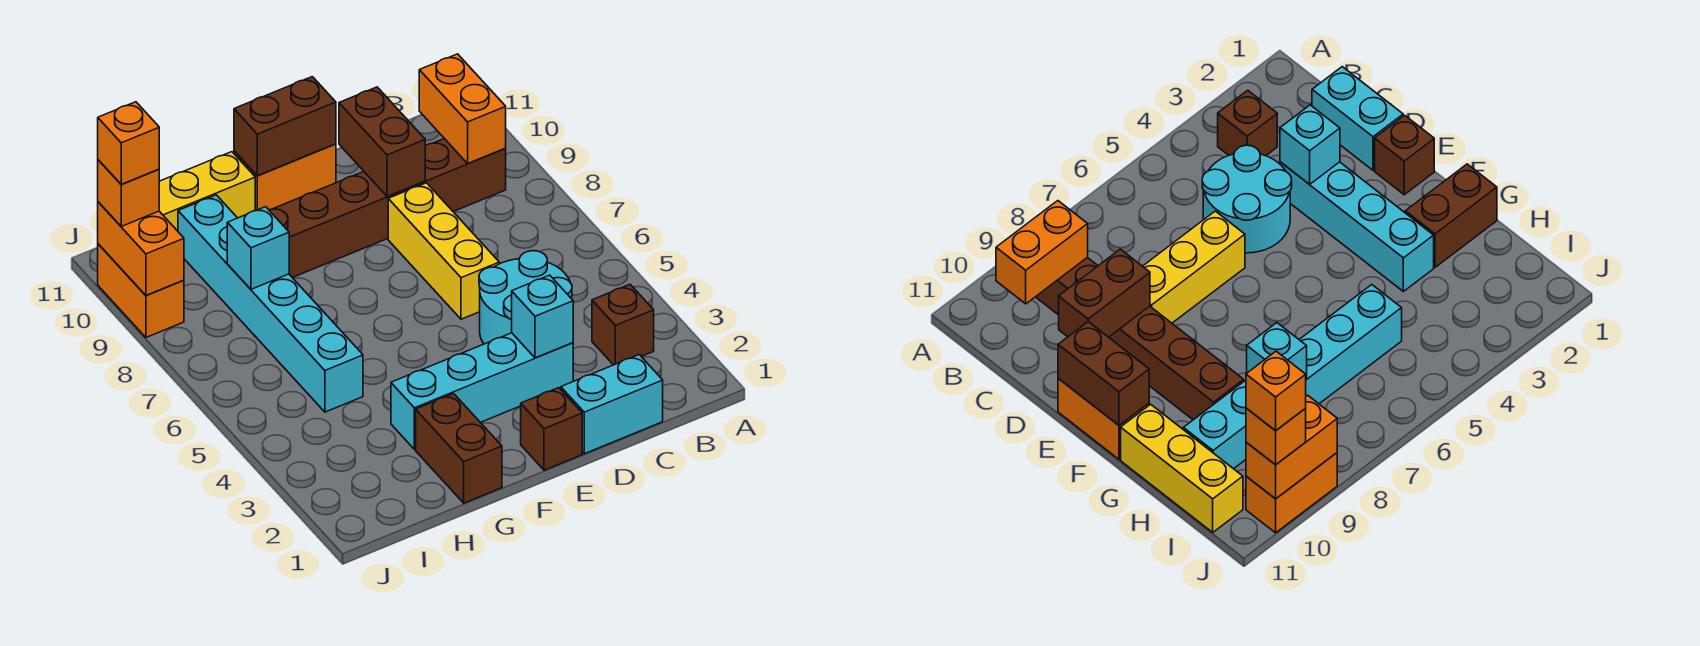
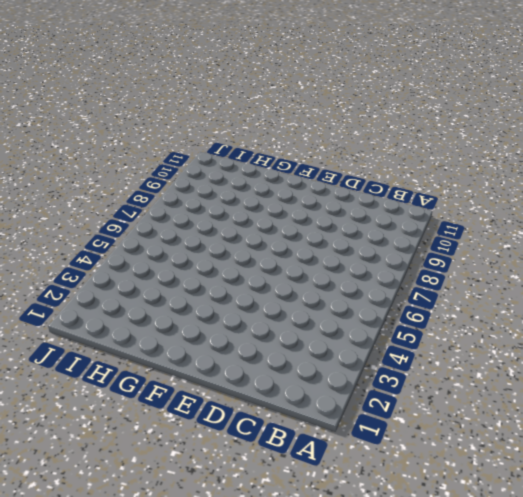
none -> brown 1x1 brick [592,285,654,365]
none -> brown 1x6 brick [269,139,506,278]
none -> cyan 1x2 brick [561,355,663,454]

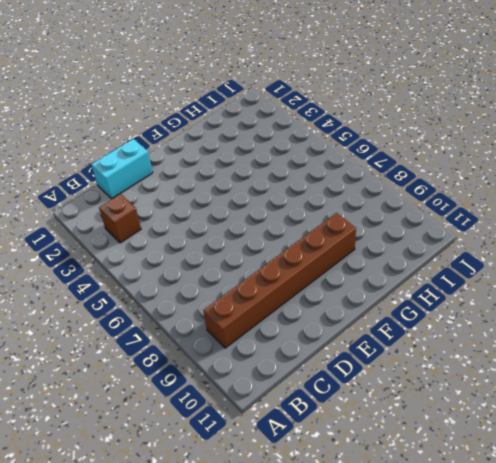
none -> cyan 2x2 round brick [479,251,572,344]
none -> cyan 1x4 brick [391,333,573,449]
none -> yellow 1x3 brick [388,183,499,319]

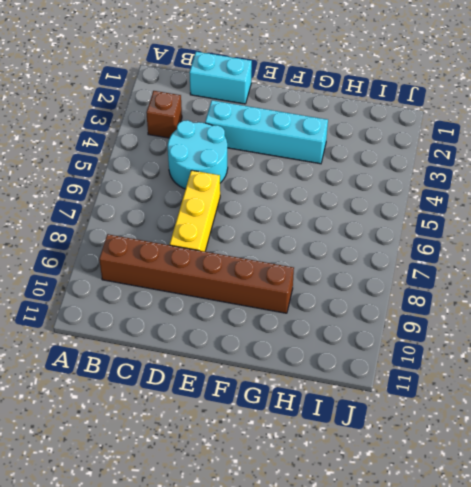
none -> brown 1x1 brick [521,388,582,470]
none -> orange 1x2 brick [234,144,336,211]
none -> brown 1x2 brick [416,394,502,503]

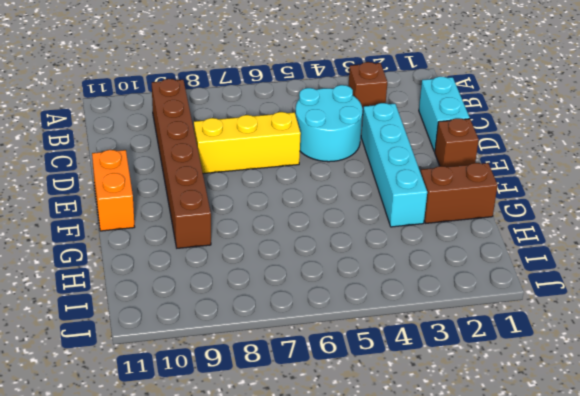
none -> yellow 1x3 brick [159,152,255,231]
none -> cyan 1x6 brick [178,195,363,412]
none -> orange 1x2 brick [98,244,184,337]

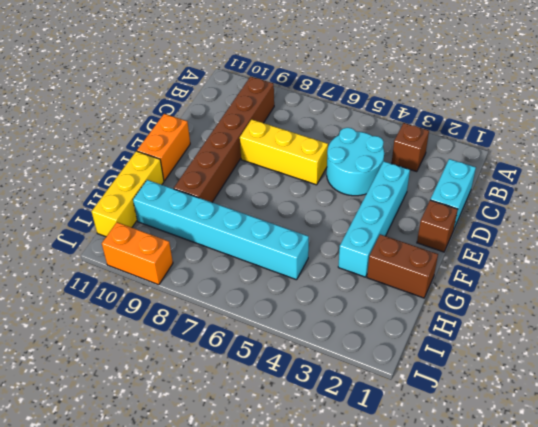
none -> orange 1x2 brick [419,54,506,163]
none -> cyan 1x1 brick [512,275,573,358]
none -> brown 1x2 brick [339,87,425,197]

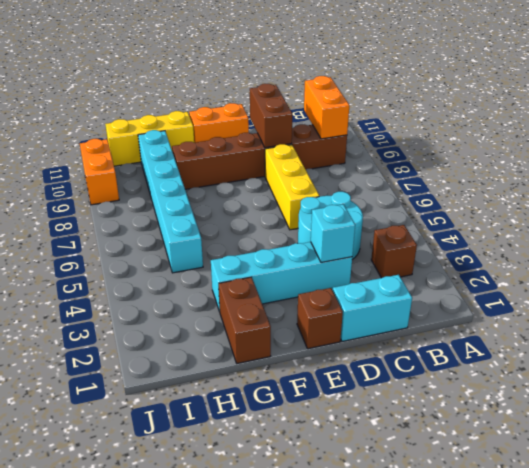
none -> brown 1x2 brick [234,77,336,176]
none -> cyan 1x1 brick [227,207,289,289]
none -> orange 1x2 brick [98,202,184,296]

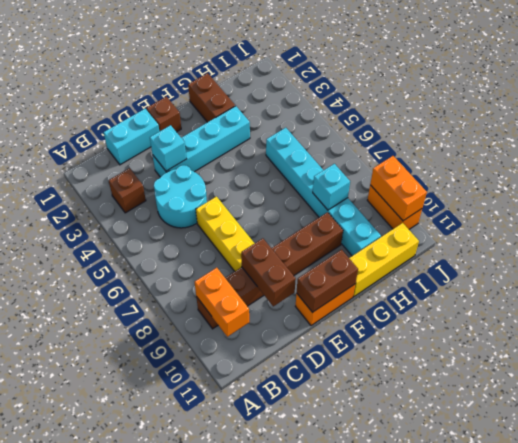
none -> orange 1x1 brick [98,160,159,226]
none -> orange 1x1 brick [98,102,159,184]

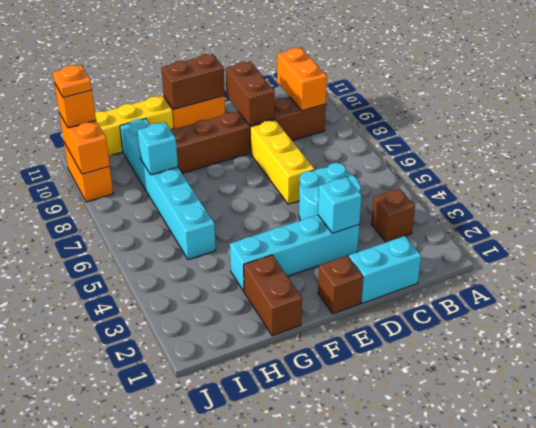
orange 1x1 plate [53,65,92,98] -> orange 1x1 brick [98,102,159,184]

